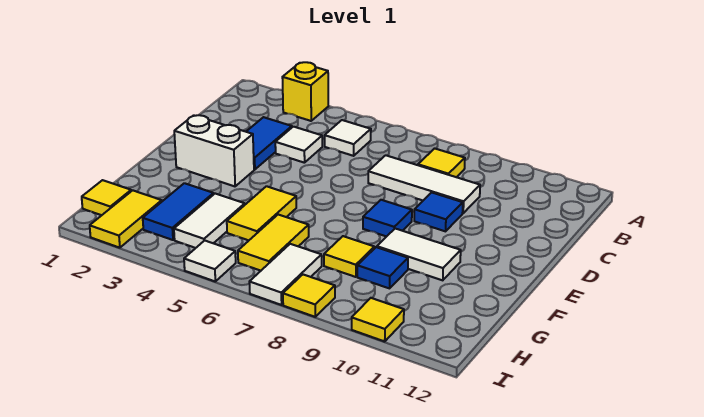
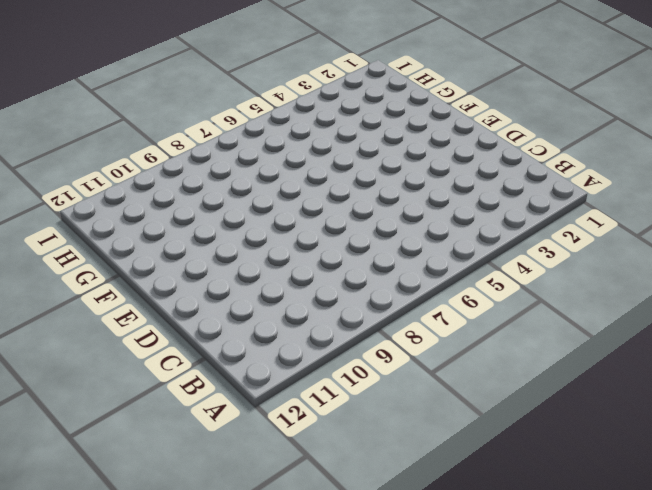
none -> yellow 1x1 brick [282,62,328,121]
none -> white 1x1 tile [325,120,371,156]
none -> yellow 1x1 tile [418,148,465,177]

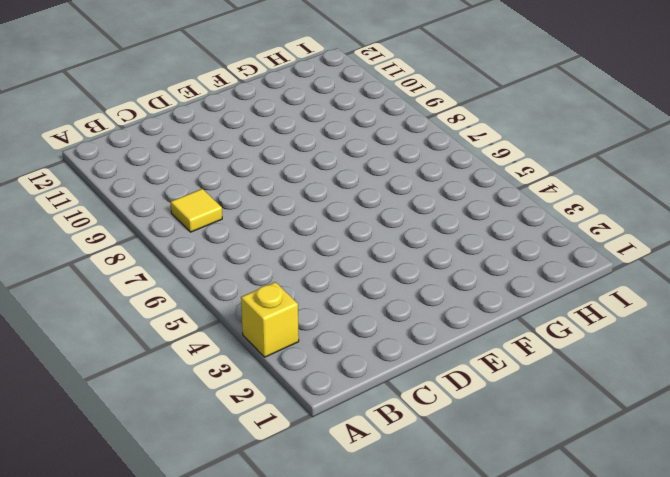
none -> white 1x1 tile [325,120,371,156]
none -> blue 1x2 tile [246,117,292,170]
none -> white 1x1 tile [275,127,322,163]

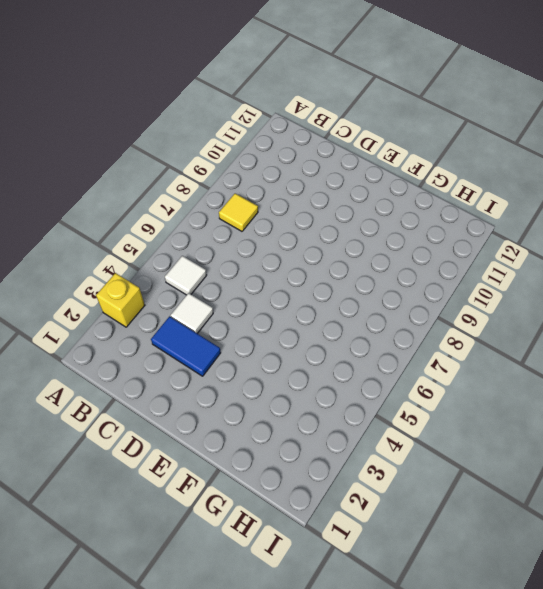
none -> white 1x3 tile [368,155,480,213]
none -> blue 1x1 tile [414,192,463,231]
none -> white 1x2 brick [174,115,254,186]

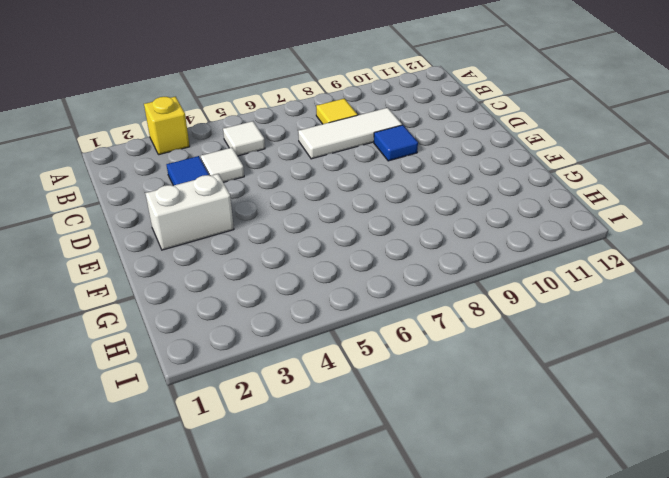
none -> blue 1x1 tile [363,200,412,237]
none -> yellow 1x2 tile [227,186,296,240]
none -> white 1x2 tile [377,229,461,280]

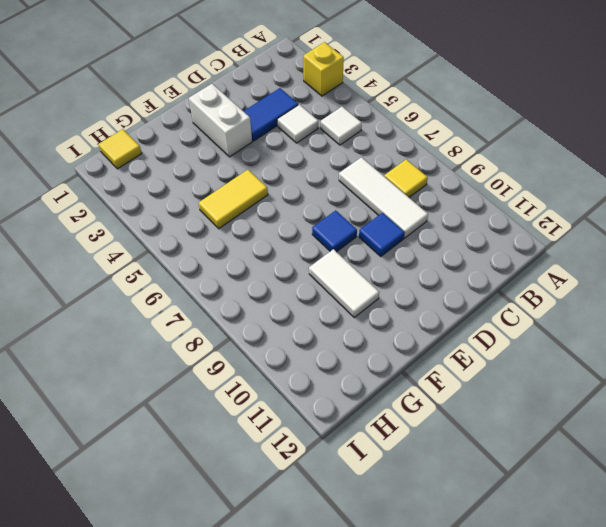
none -> blue 1x2 tile [143,183,214,240]
none -> white 1x2 tile [174,194,245,248]
none -> yellow 1x2 tile [238,215,309,271]

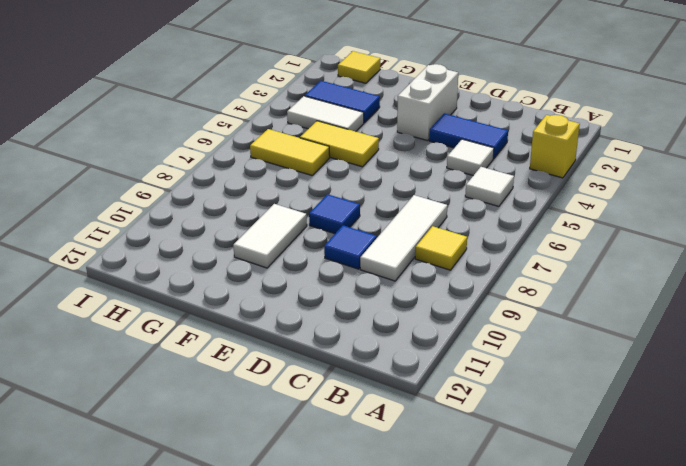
none -> yellow 1x1 tile [324,236,374,277]
none -> blue 1x1 tile [357,247,408,288]
none -> yellow 1x2 tile [90,190,162,248]

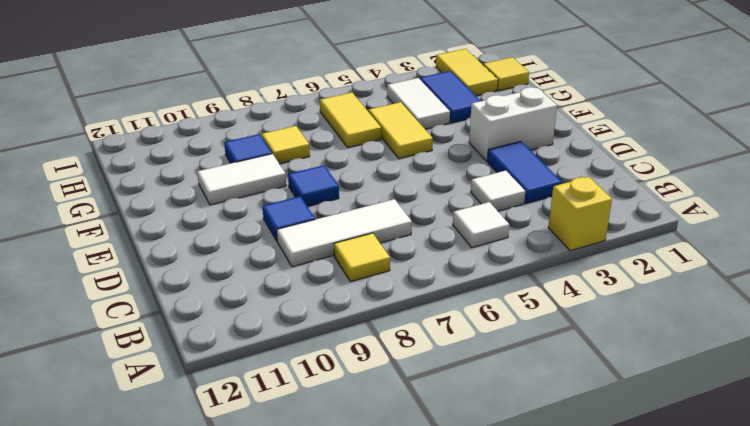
none -> white 1x2 tile [249,244,322,305]
none -> white 1x1 tile [184,240,236,281]
none -> yellow 1x1 tile [283,275,335,317]

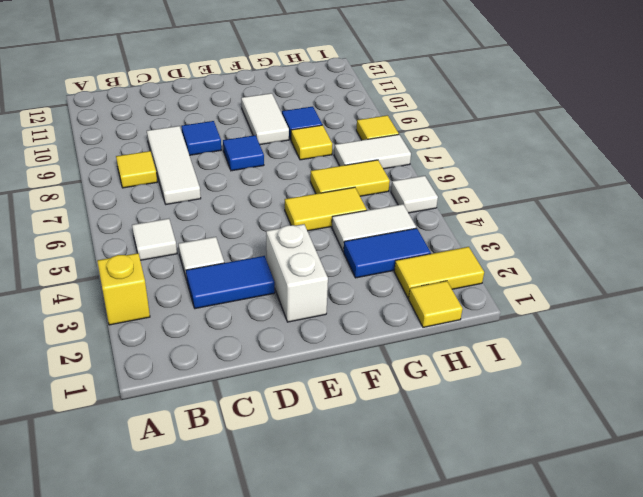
none -> yellow 1x1 tile [352,298,404,341]

